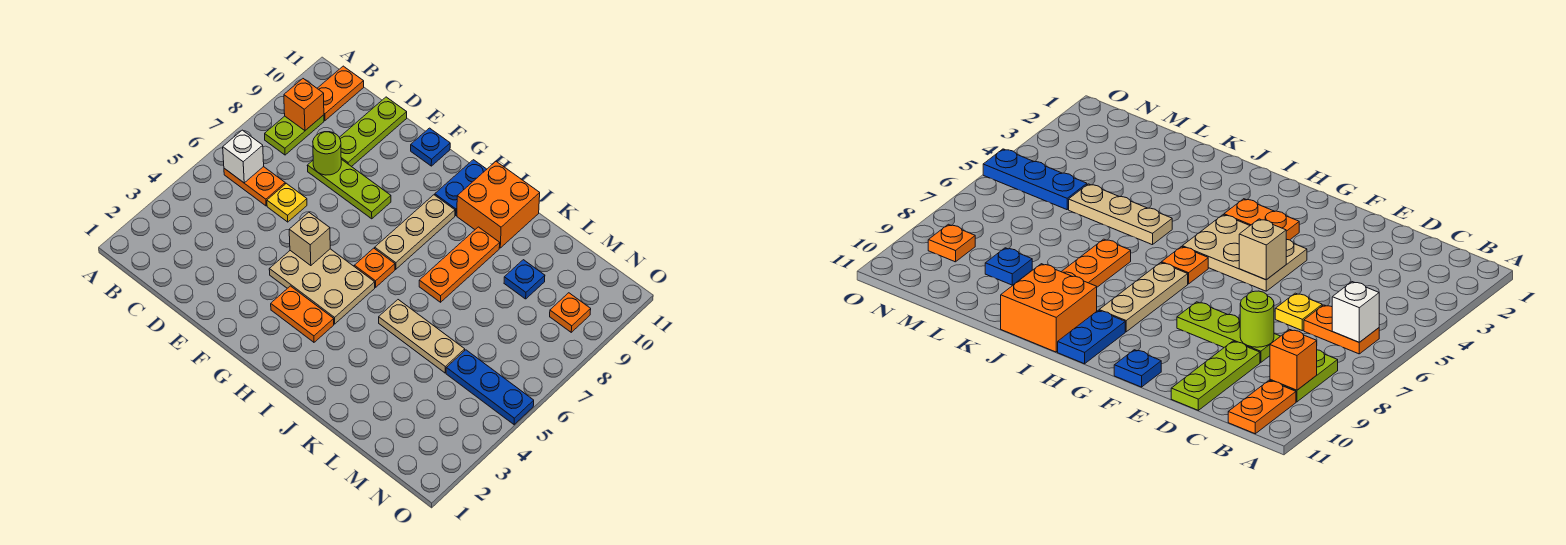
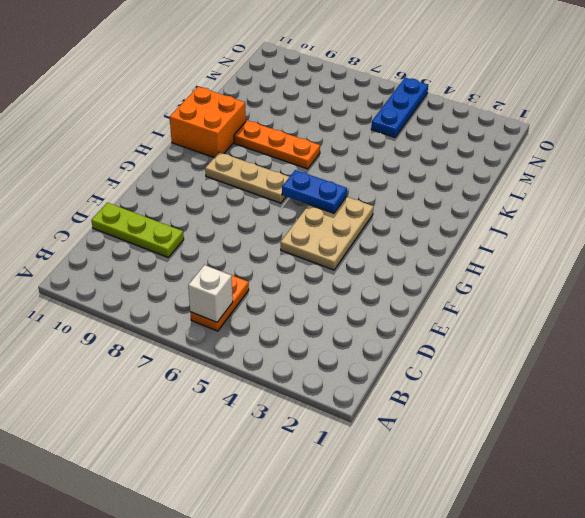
blue 1x2 plate [282,170,347,213] -> blue 1x2 plate moved to [435,160,487,215]
none -> lime 1x2 plate [265,115,324,155]
none -> orange 1x2 plate [317,66,364,120]
none -> yellow 1x1 plate [267,183,307,222]

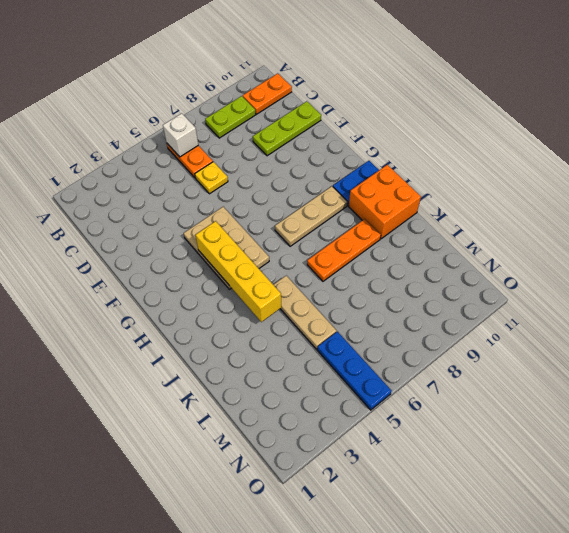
yellow 1x4 brick [196,221,281,322] -> none
none -> lime 1x3 plate [307,159,391,219]
none -> blue 1x1 plate [411,128,450,166]
none -> orange 1x2 plate [271,286,334,342]

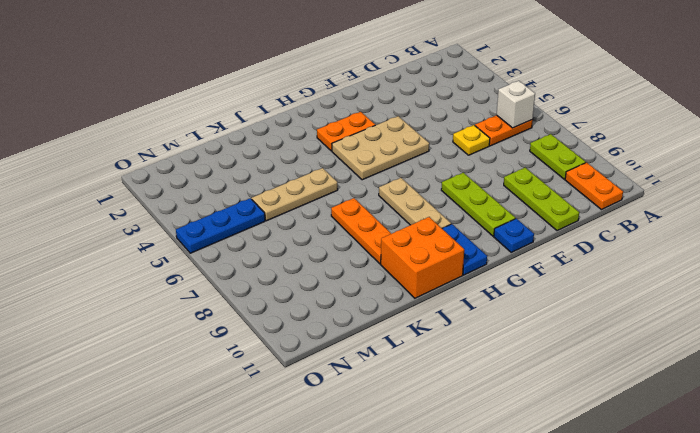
lime 1x3 plate [441,173,516,236] -> lime 1x3 plate turned to [307,159,391,219]
none -> orange 1x1 plate [354,248,395,287]
none -> blue 1x1 plate [504,260,545,299]
none -> orange 1x1 plate [550,293,591,332]

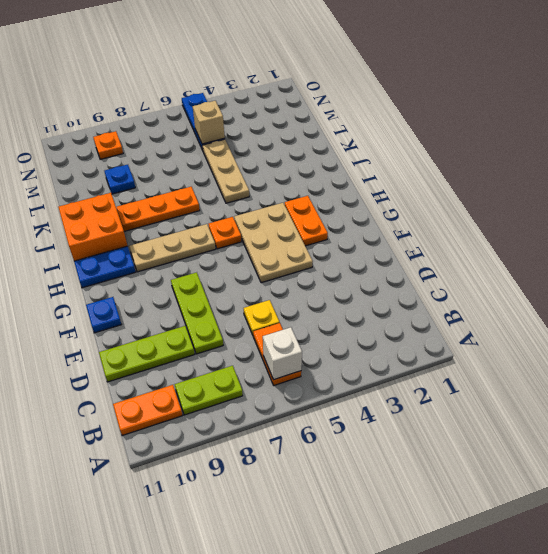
tan 1x1 brick [193,101,225,144] -> tan 1x1 brick moved to [289,212,330,266]
none -> orange 1x1 brick [284,79,324,131]
none -> lime 1x1 round brick [313,132,341,175]

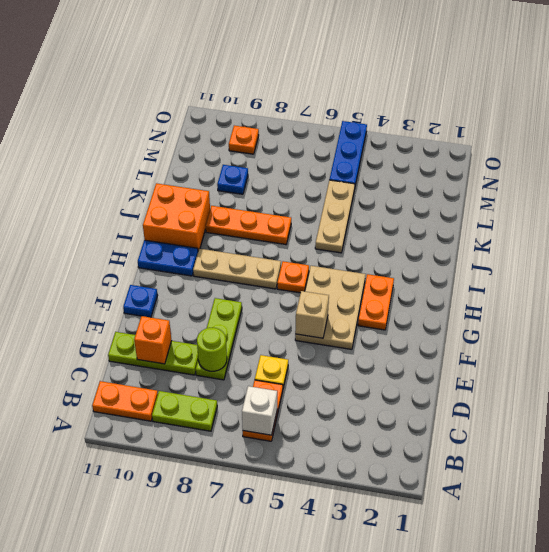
orange 1x1 brick [134,316,172,364] -> orange 1x1 brick moved to [284,79,324,131]

